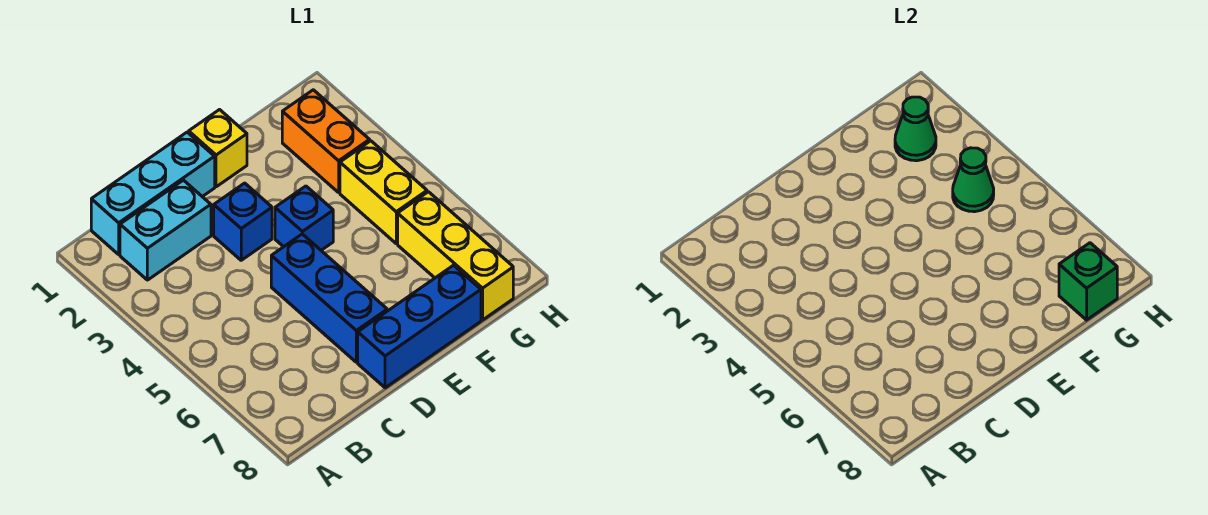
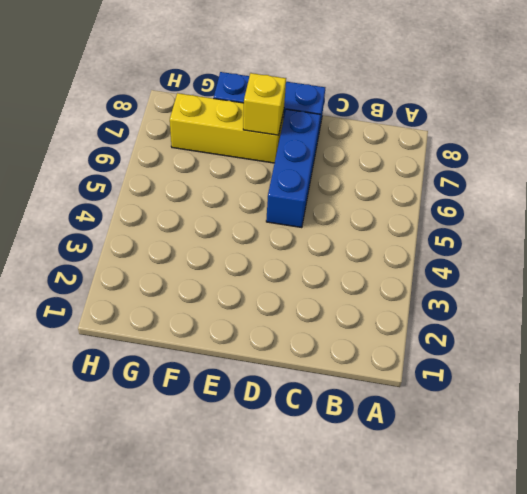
yellow 1x3 brick [170,93,284,163] -> yellow 1x3 brick turned to [398,192,513,320]
yellow 1x1 brick [243,73,286,135] -> yellow 1x1 brick moved to [189,110,247,187]
none -> cyan 1x3 brick [91,132,215,254]
none -> cyan 1x2 brick [120,180,211,280]
none -> blue 1x1 brick [214,183,272,260]

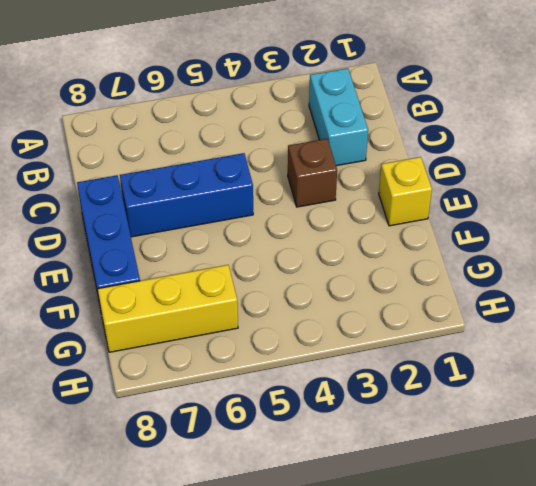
brown 1x1 brick [288,139,337,207] -> blue 1x1 brick [214,183,272,260]
none -> cyan 1x3 brick [91,132,215,254]
none -> blue 1x1 brick [275,186,333,250]
none -> orange 1x2 brick [282,90,370,192]

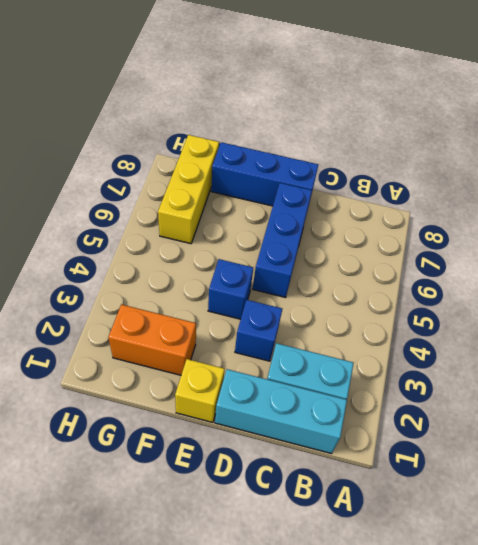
orange 1x2 brick [108,304,196,375] -> orange 1x2 brick turned to [282,90,370,192]
none -> yellow 1x2 brick [340,141,427,243]
none -> green 1x1 cone [895,97,936,161]
none -> green 1x1 cone [953,148,994,212]

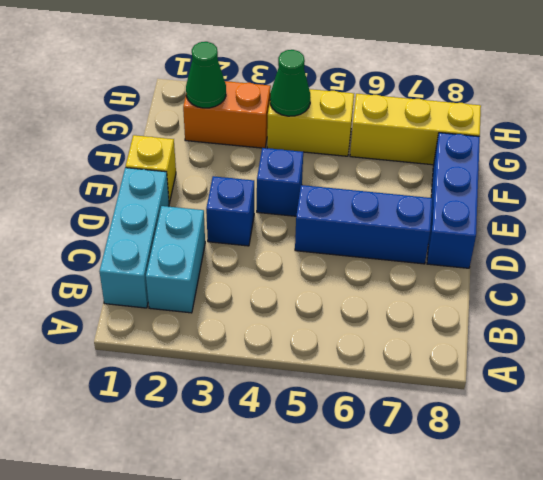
none -> green 1x1 brick [1059,243,1117,320]

